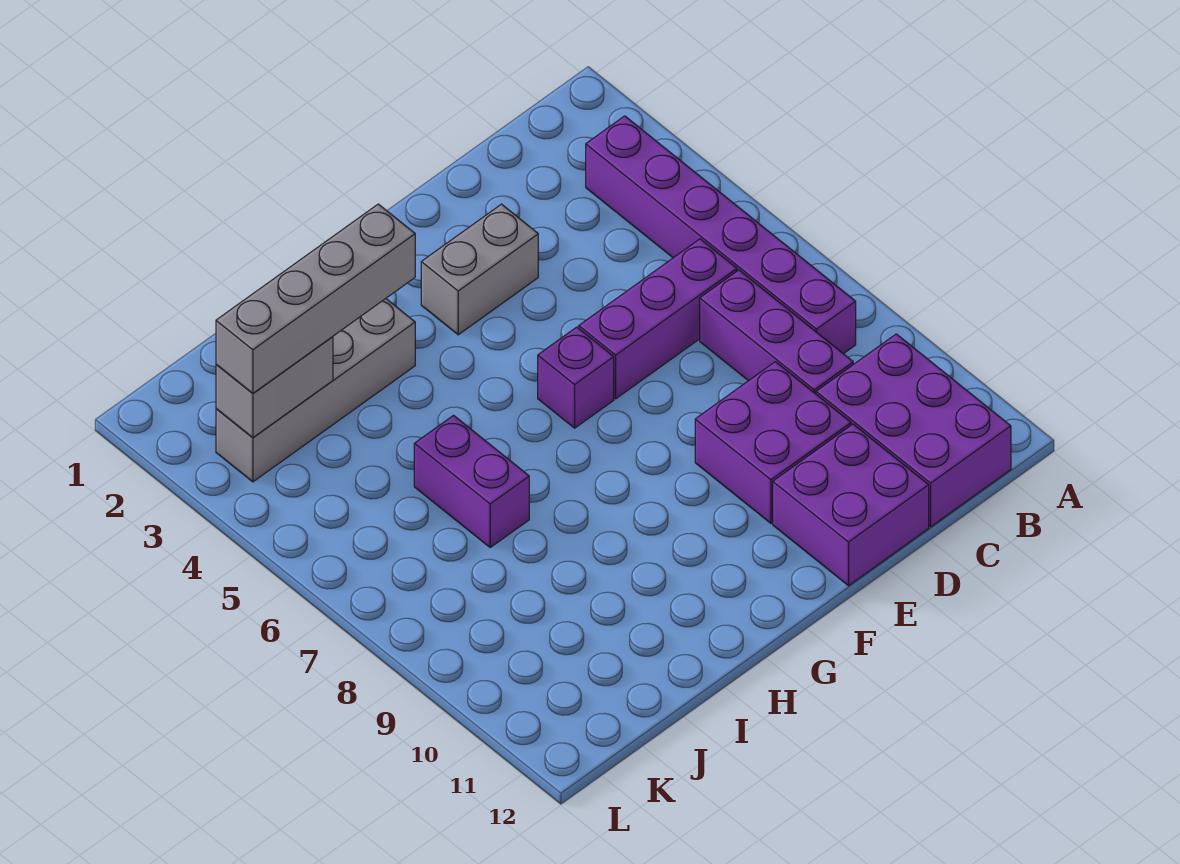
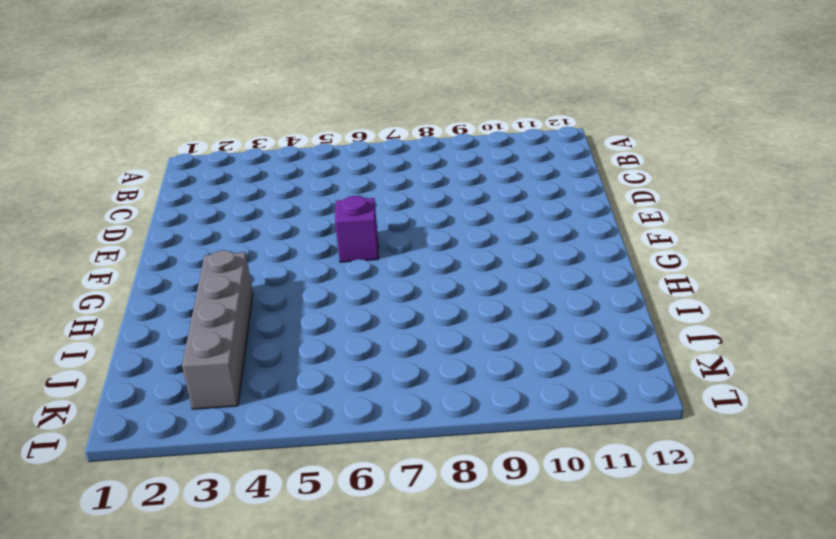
none -> purple 1x6 brick [586,116,856,354]
none -> purple 2x3 brick [816,334,1011,527]
none -> purple 1x3 brick [579,239,737,399]

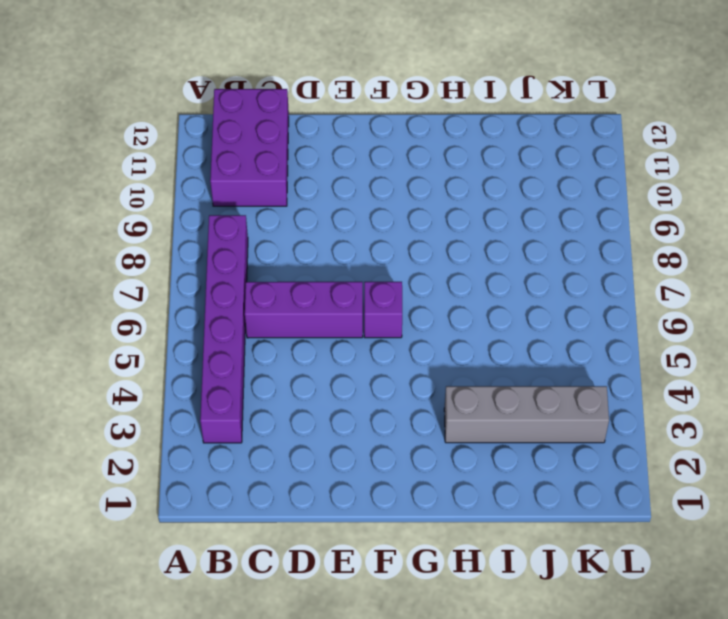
none -> purple 1x3 brick [700,270,853,394]
none -> purple 2x2 brick [695,362,851,523]
none -> purple 2x2 brick [773,424,929,586]

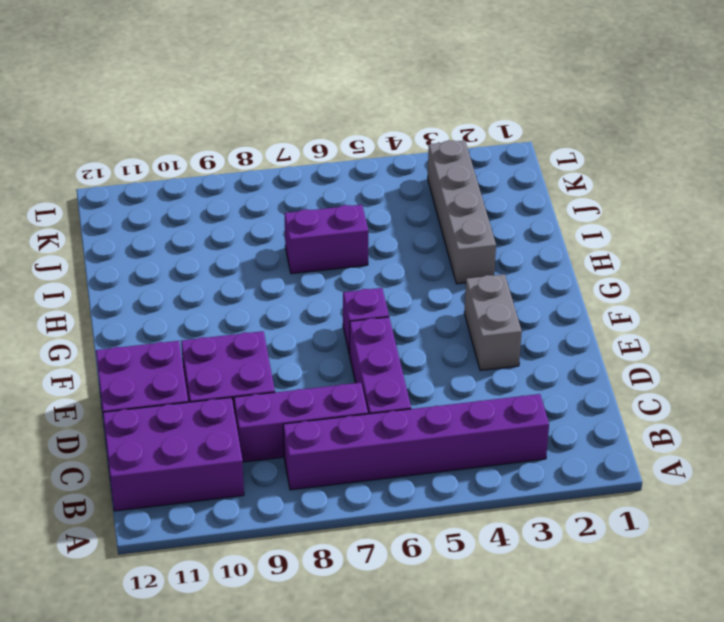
none -> grey 1x2 brick [216,337,333,438]
none -> grey 1x4 brick [216,204,415,393]

